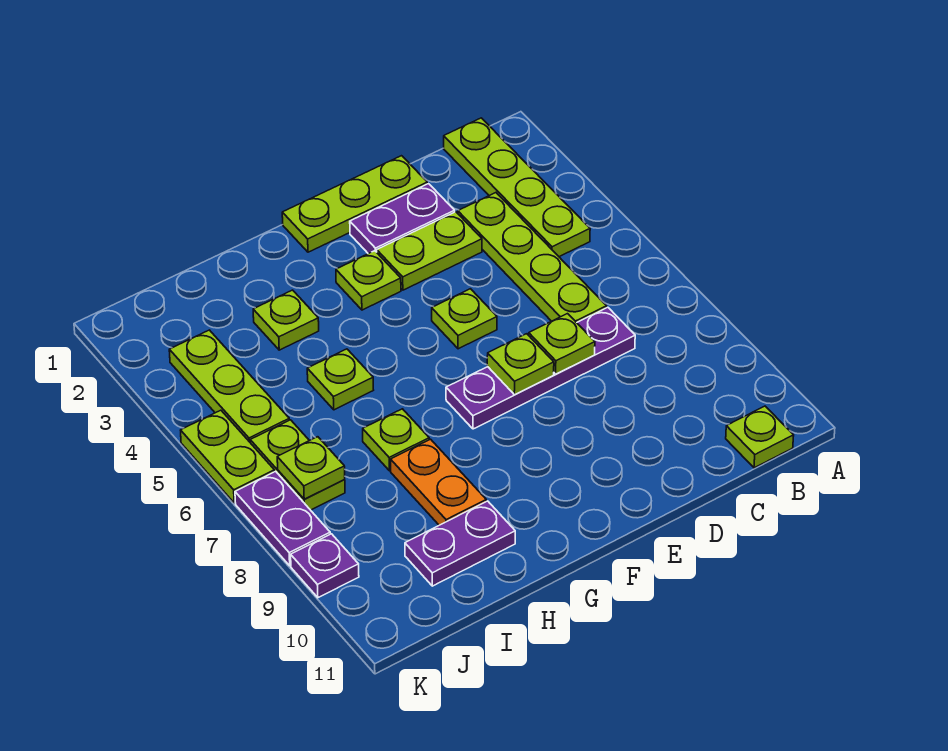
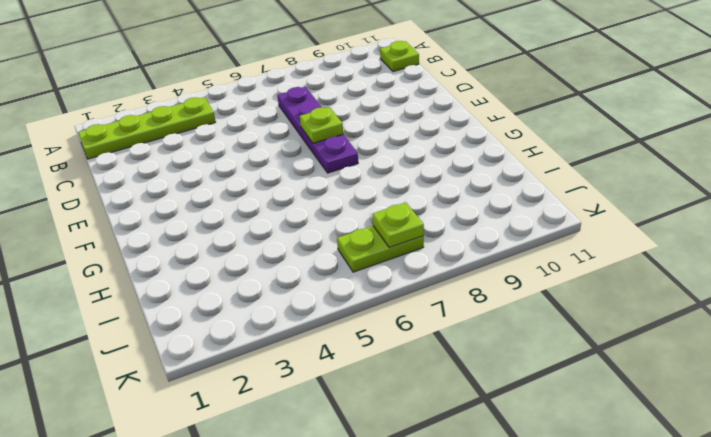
none -> lime 1x4 plate [458,193,607,323]
none -> lime 1x3 plate [282,156,427,252]
none -> purple 1x2 plate [350,184,455,254]

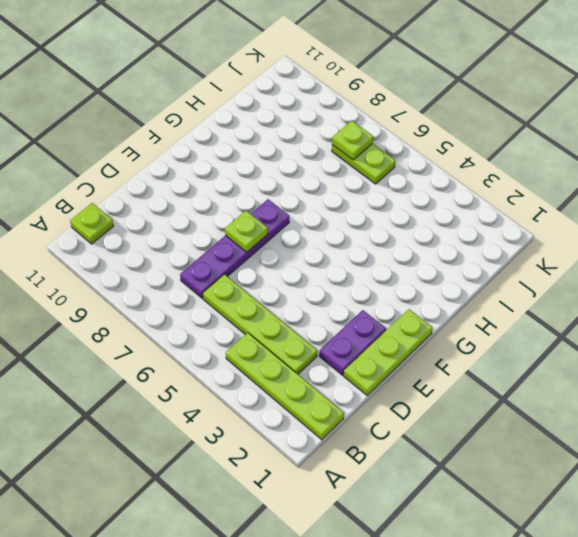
none -> lime 1x2 plate [377,212,482,290]
none -> lime 1x1 plate [432,289,497,349]
none -> lime 1x1 plate [336,251,401,310]

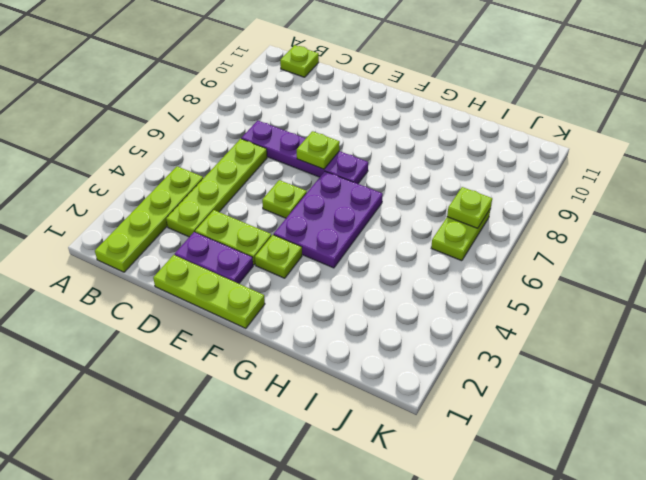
purple 2x3 plate [274,171,383,268] -> none
none -> lime 1x1 plate [253,290,319,350]
none -> lime 1x1 plate [307,349,373,410]
none -> lime 1x1 plate [363,409,429,471]

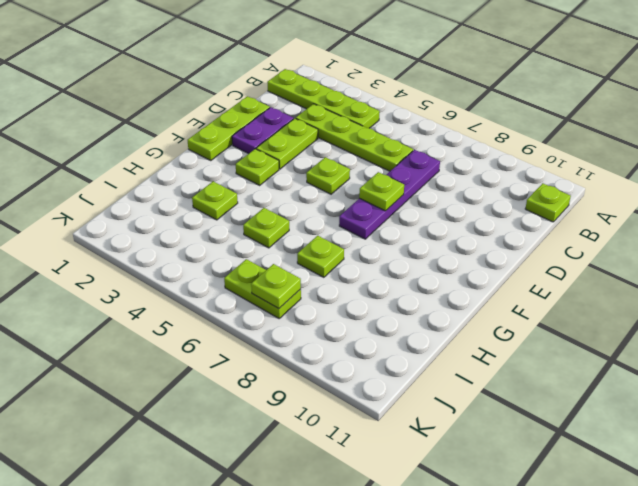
none -> orange 1x2 plate [391,439,486,525]
none -> purple 1x2 plate [405,501,515,586]
none -> lime 1x3 plate [169,330,289,442]

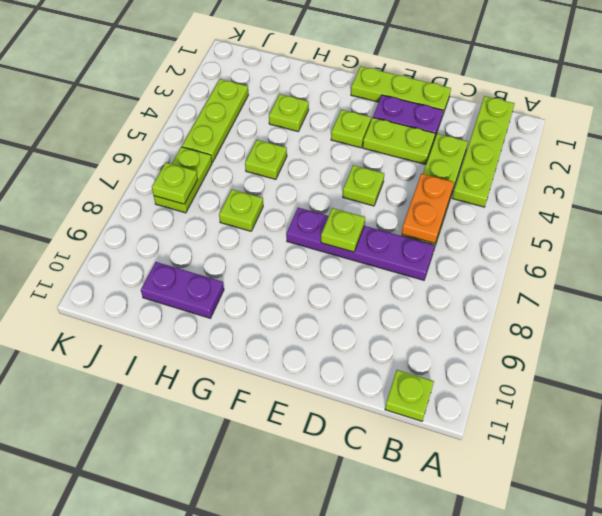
orange 1x2 plate [402,174,454,243] -> orange 1x2 plate moved to [391,439,486,525]
none -> lime 1x2 plate [181,410,274,503]
none -> purple 1x2 plate [235,471,330,566]
none -> purple 1x1 plate [291,534,359,598]

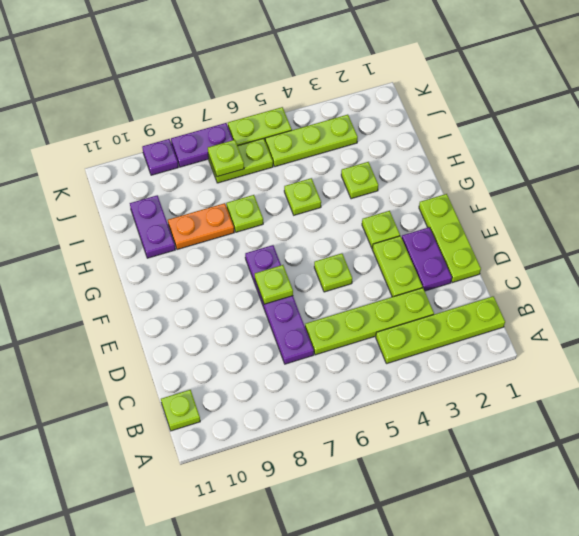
none -> lime 1x1 plate [529,314,595,374]

